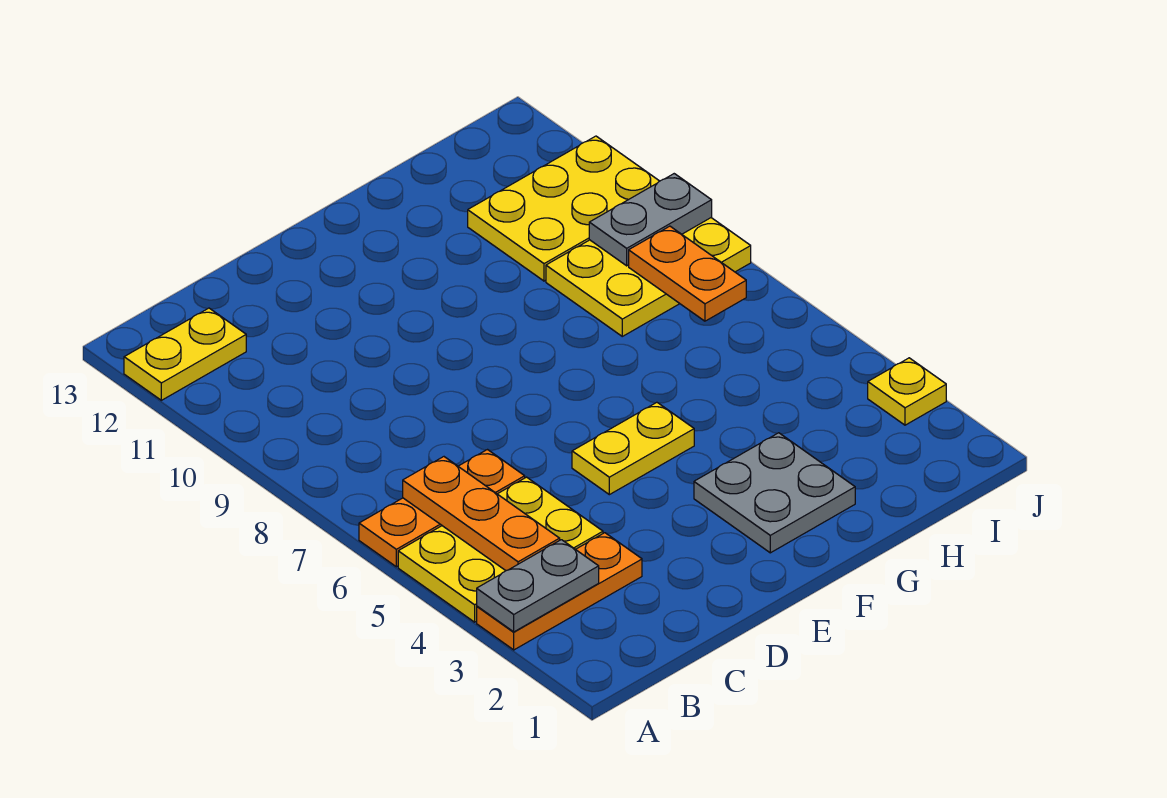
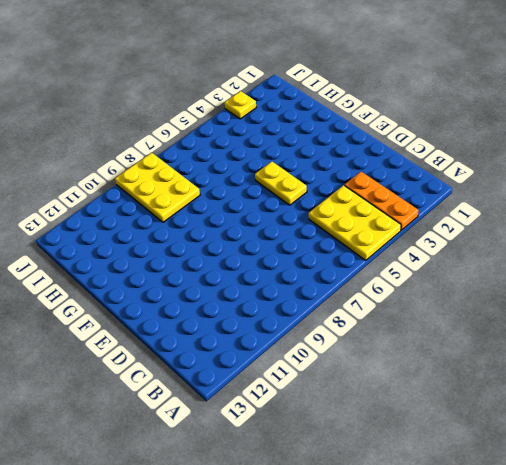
none -> orange 1x3 plate [359,450,525,567]
none -> yellow 1x2 plate [124,308,246,400]
none -> grey 2x2 plate [694,433,855,553]

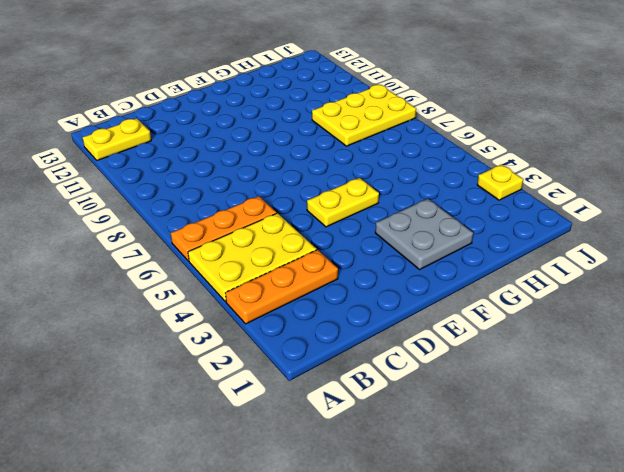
none -> yellow 2x3 plate [468,136,659,281]
none -> grey 1x2 plate [477,540,599,632]
none -> orange 1x3 plate [403,457,560,571]

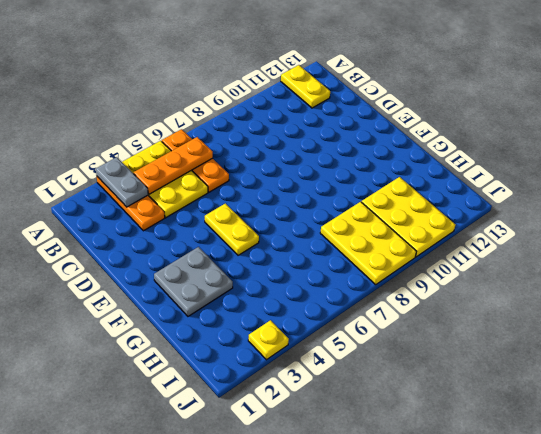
none -> orange 1x2 plate [629,226,746,321]
none -> grey 1x2 plate [589,174,712,266]

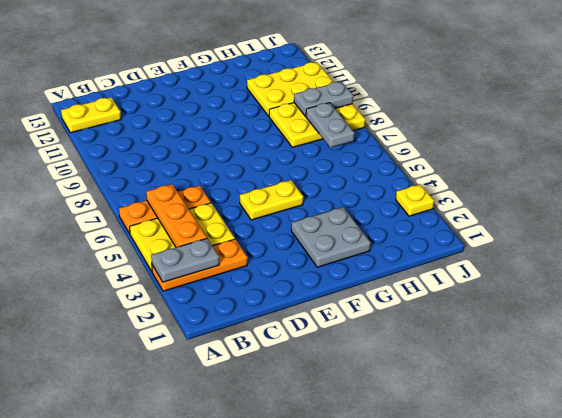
grey 1x2 plate [306,103,354,148] -> orange 1x2 plate [629,226,746,321]

